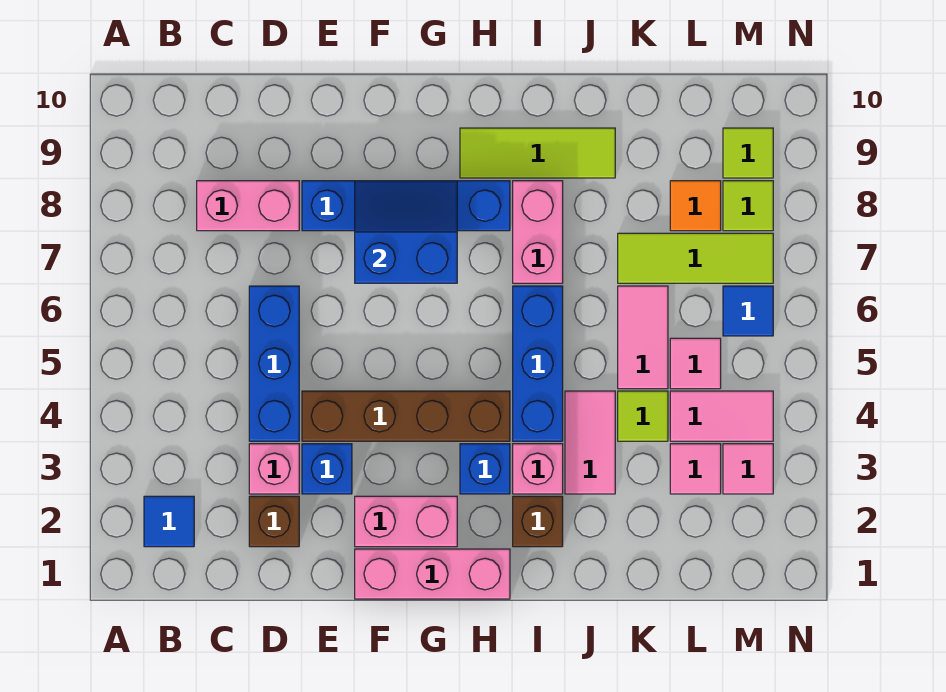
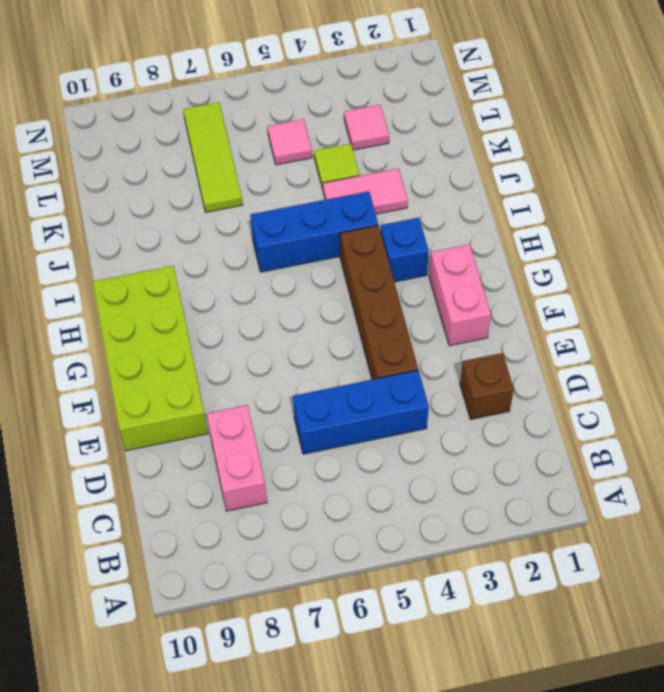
lime 2x4 brick [93,266,208,451] -> lime 1x3 tile [460,128,615,178]
none -> blue 1x1 tile [144,496,194,547]
none -> pink 1x1 brick [249,444,299,494]
none -> blue 1x1 brick [302,444,352,494]

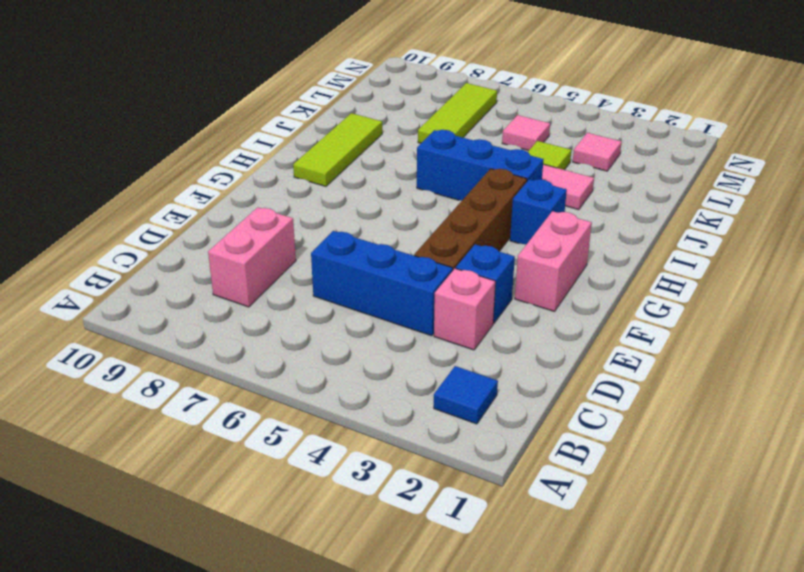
none -> brown 1x1 brick [249,496,299,547]
none -> blue 1x4 brick [302,181,510,231]
none -> pink 1x3 brick [355,549,510,599]

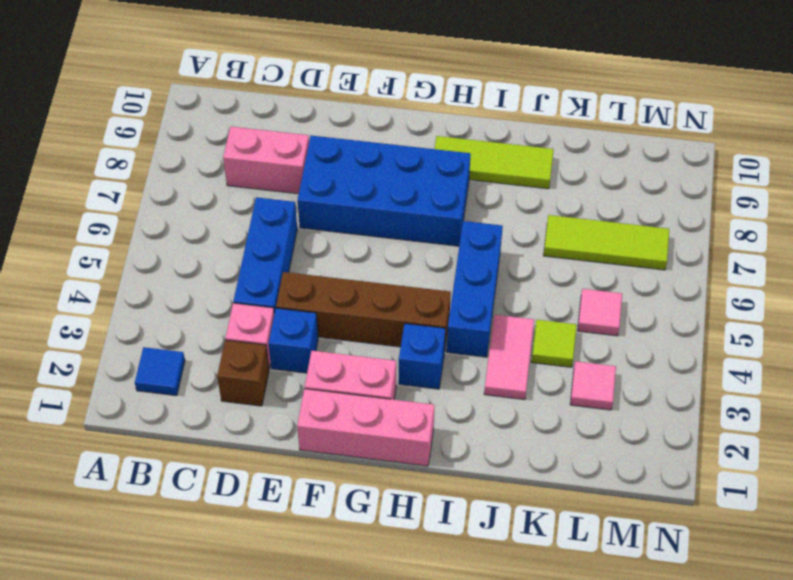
blue 2x4 brick [297,136,471,246] -> blue 1x4 brick [302,181,510,231]
none -> brown 1x1 brick [513,496,563,547]
none -> pink 1x1 brick [513,444,563,494]
none -> pink 1x2 brick [513,181,563,283]

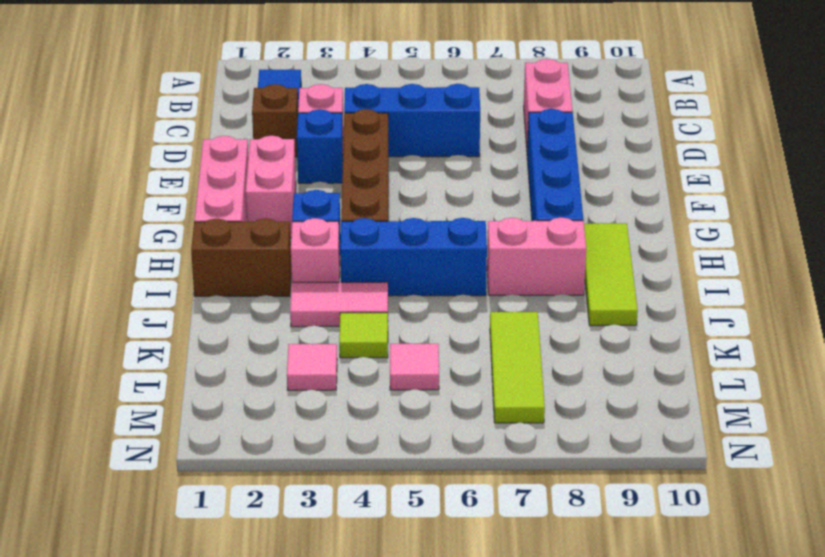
brown 1x2 brick [191,218,291,296] -> brown 1x1 brick [513,496,563,547]
none -> pink 1x2 tile [618,286,668,389]
none -> pink 1x2 tile [670,391,773,441]
none -> orange 1x1 tile [670,181,721,231]

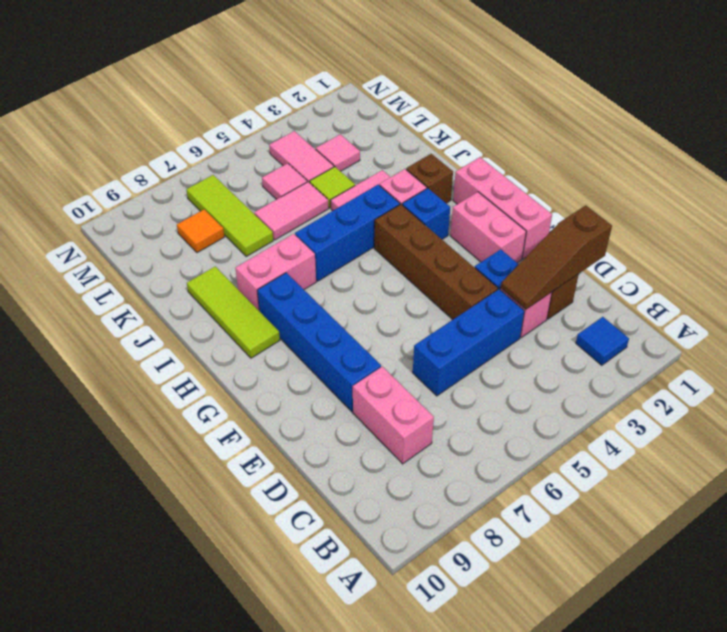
brown 1x3 slope [501,205,612,309] -> none
none -> pink 1x1 tile [723,444,773,494]
none -> blue 1x1 tile [723,286,773,336]
none -> lime 1x1 tile [723,181,773,231]

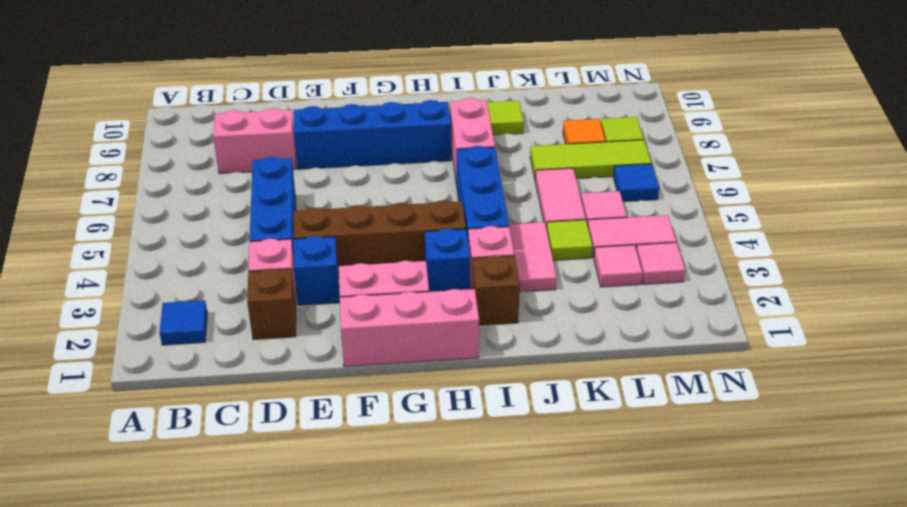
none -> lime 1x1 tile [723,128,773,178]
none -> blue 2x2 slope [355,181,457,283]

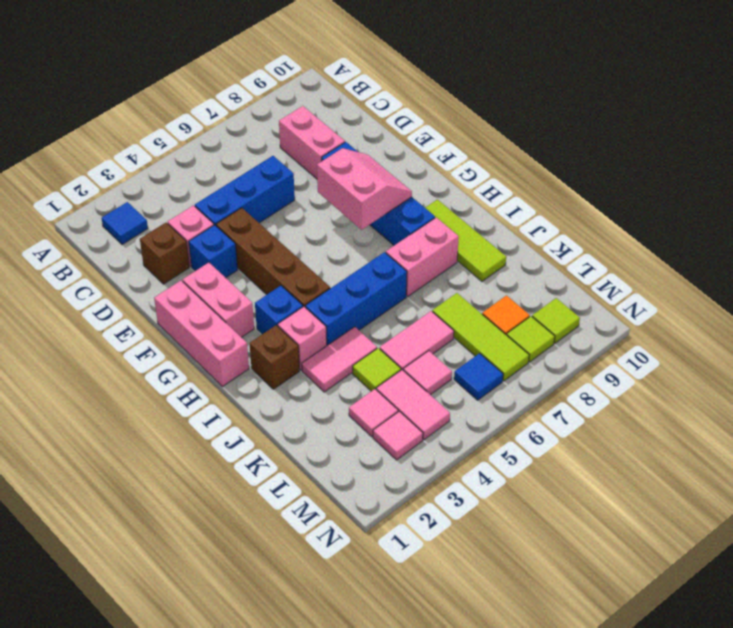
pink 2x2 slope [317,148,412,230] -> blue 2x2 slope [355,181,457,283]

